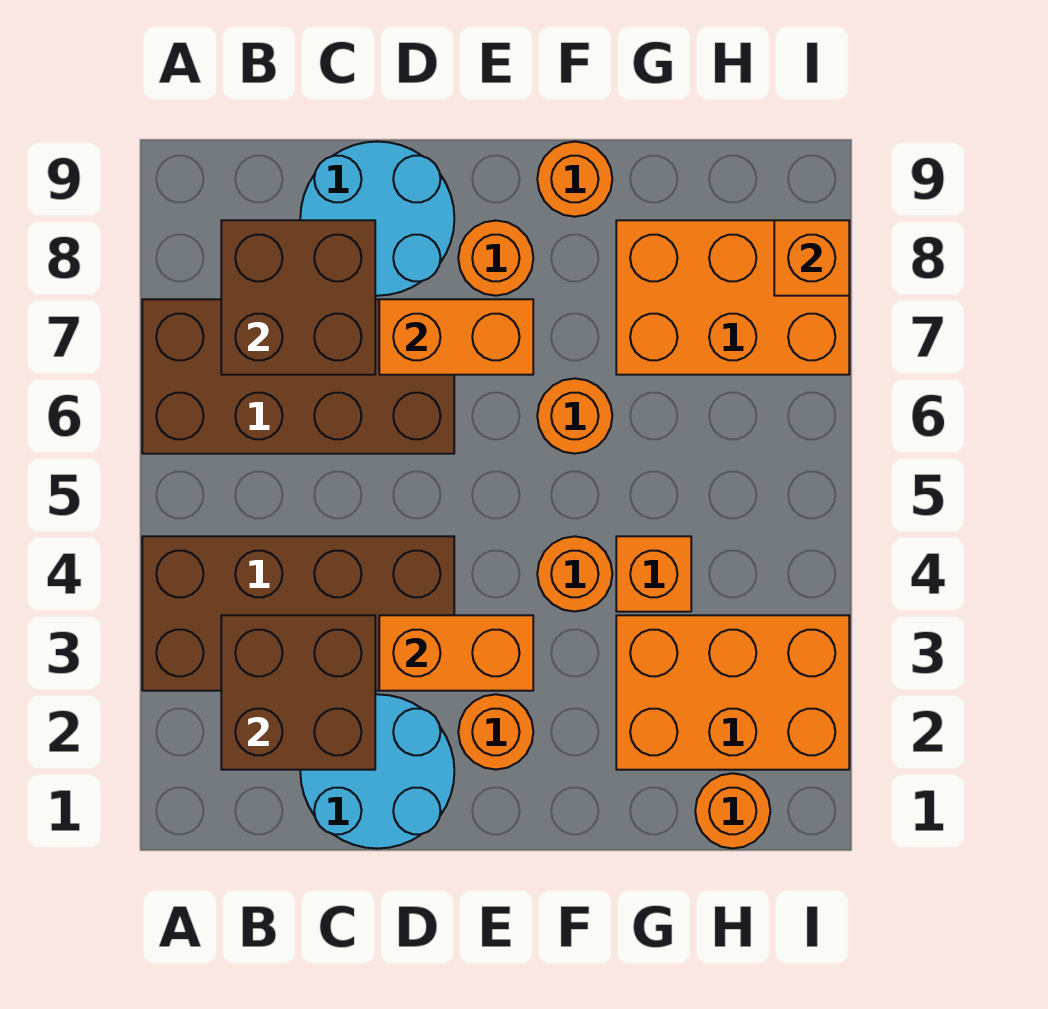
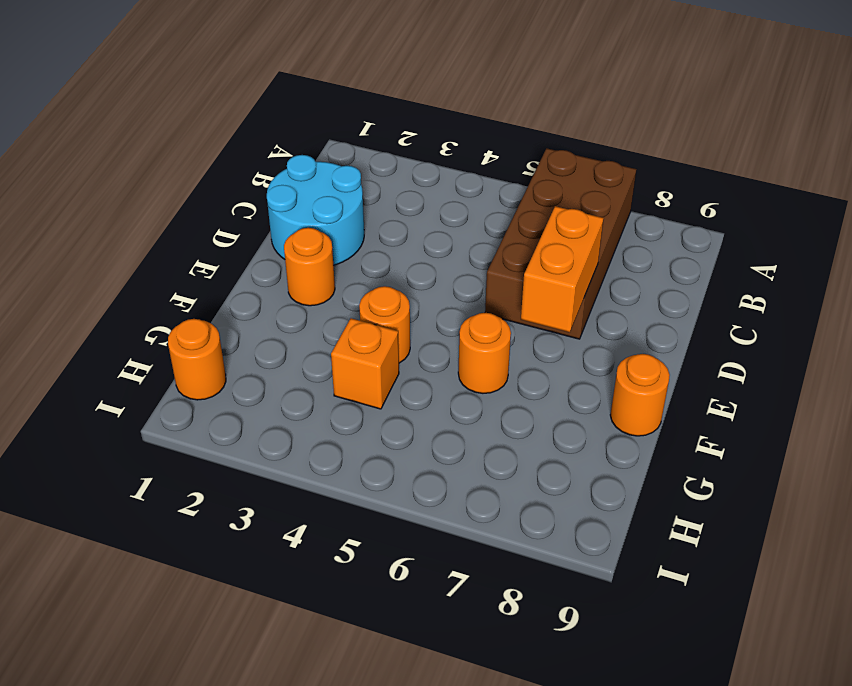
none -> brown 2x4 brick [142,536,454,691]
none -> cyan 2x2 round brick [300,141,454,296]
none -> orange 1x1 round brick [458,221,533,296]

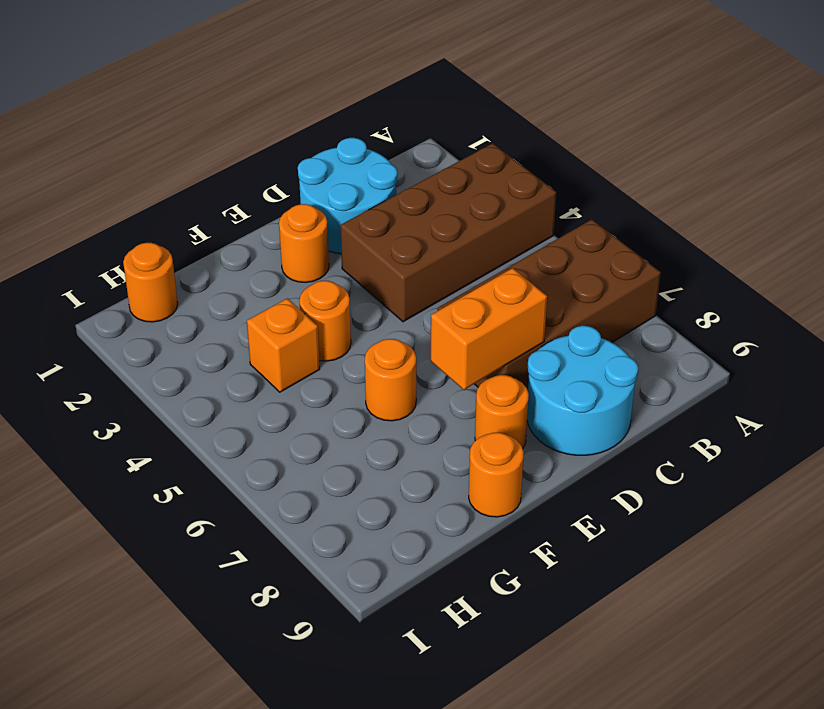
none -> orange 2x3 brick [616,615,849,770]
none -> orange 2x3 brick [616,220,849,375]
none -> brown 2x2 brick [221,615,375,770]

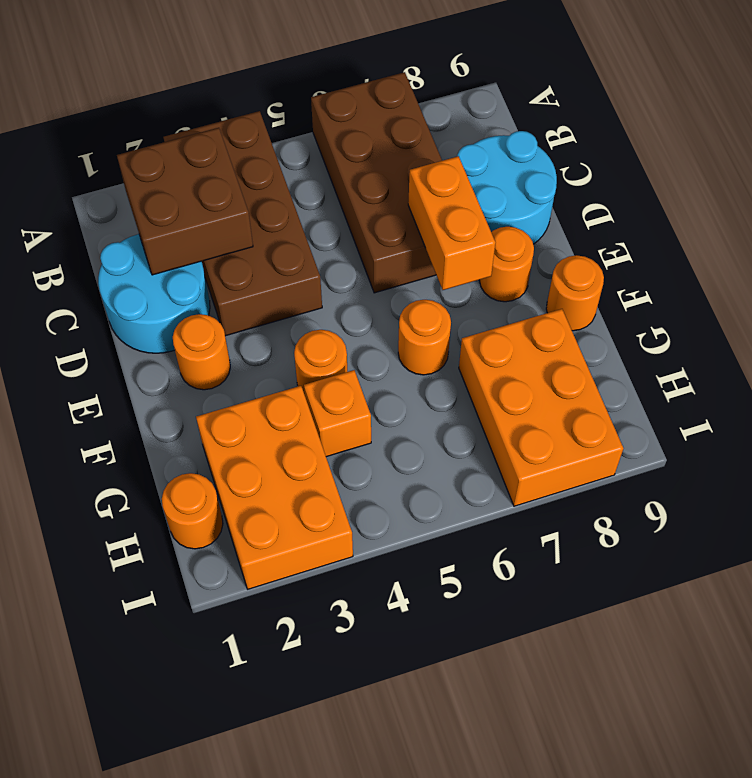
none -> brown 2x2 brick [221,220,375,375]
none -> orange 1x2 brick [379,615,533,691]
none -> orange 1x1 brick [774,220,849,296]

